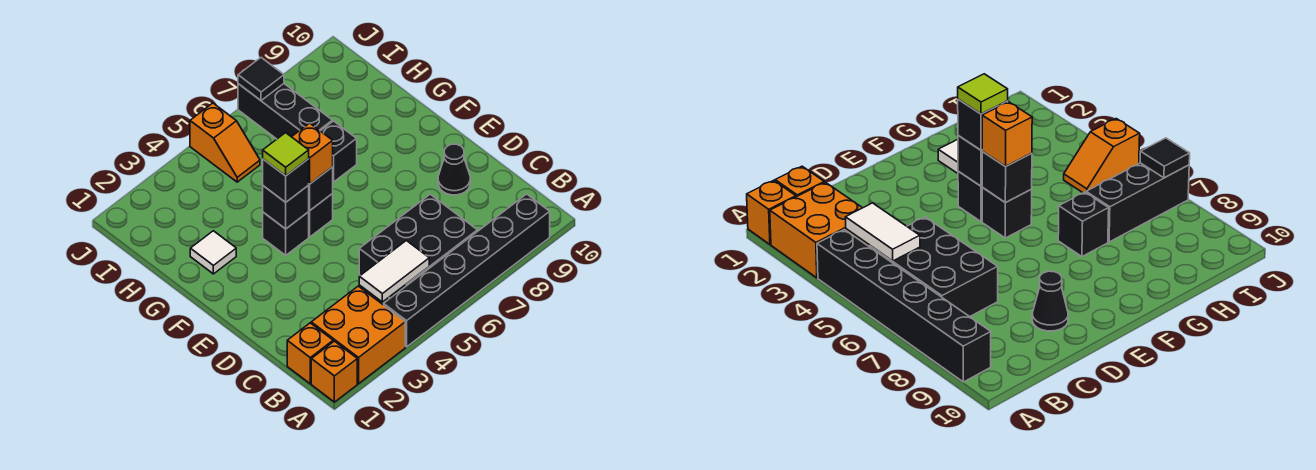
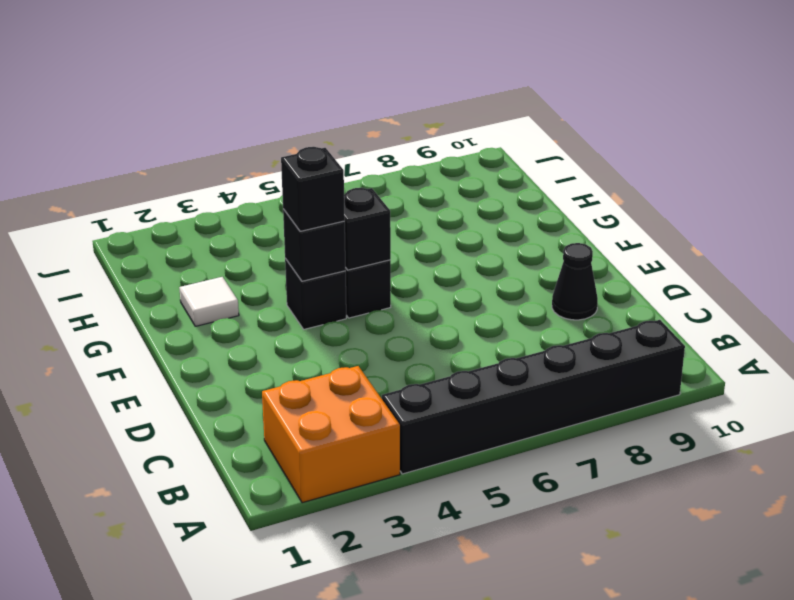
none -> orange 1x1 brick [311,341,357,402]
none -> orange 1x1 brick [287,323,333,384]
none -> black 2x3 brick [359,194,477,298]

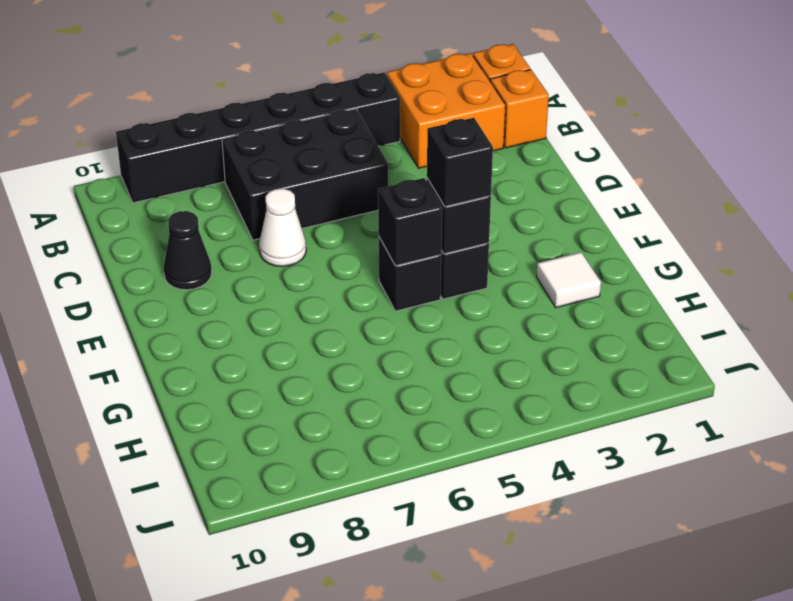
white 1x1 cone [259,189,306,267] -> none
none -> black 1x1 brick [321,121,357,182]
none -> black 1x3 brick [238,84,332,139]
none -> orange 1x2 slope [190,103,260,182]

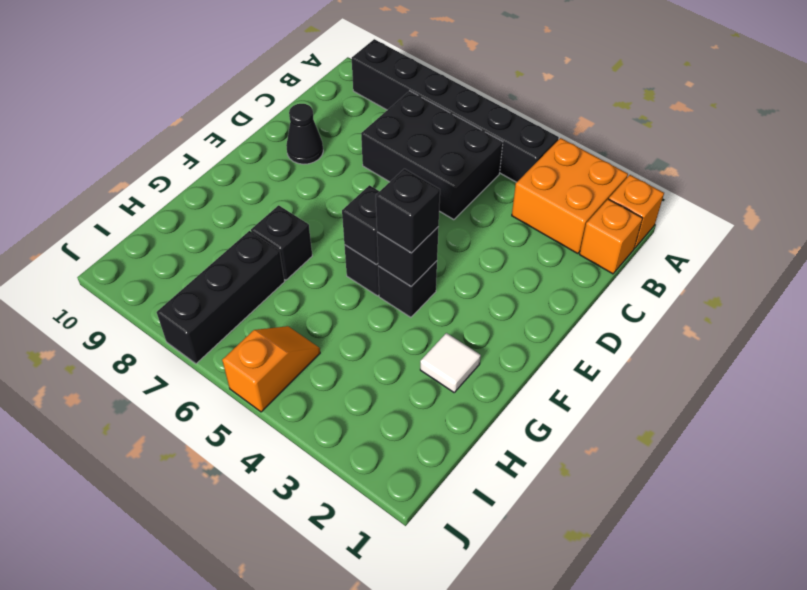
none -> white 1x2 tile [359,241,429,302]
none -> black 1x1 tile [238,58,284,100]
none -> orange 1x1 brick [292,123,333,184]

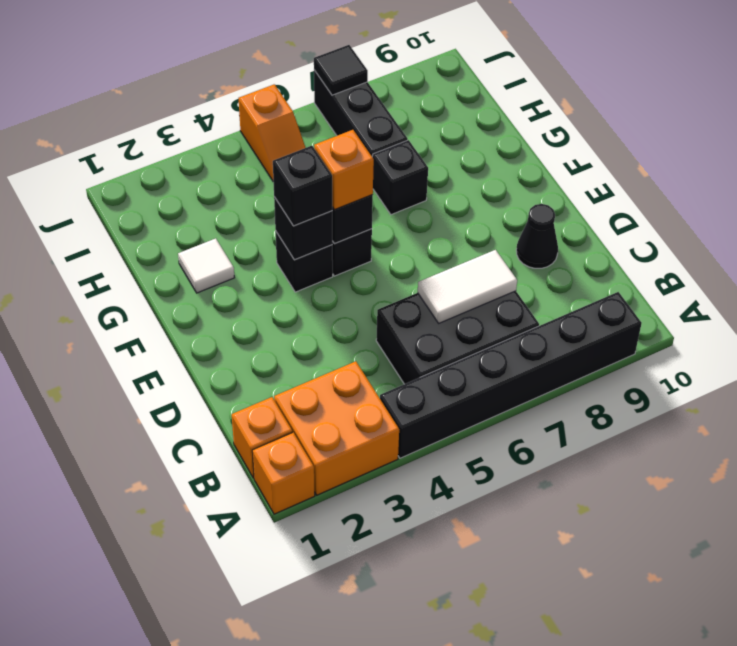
white 1x2 tile [418,250,517,323] -> white 1x2 tile moved to [359,241,429,302]
none -> lime 1x1 tile [263,133,309,176]

